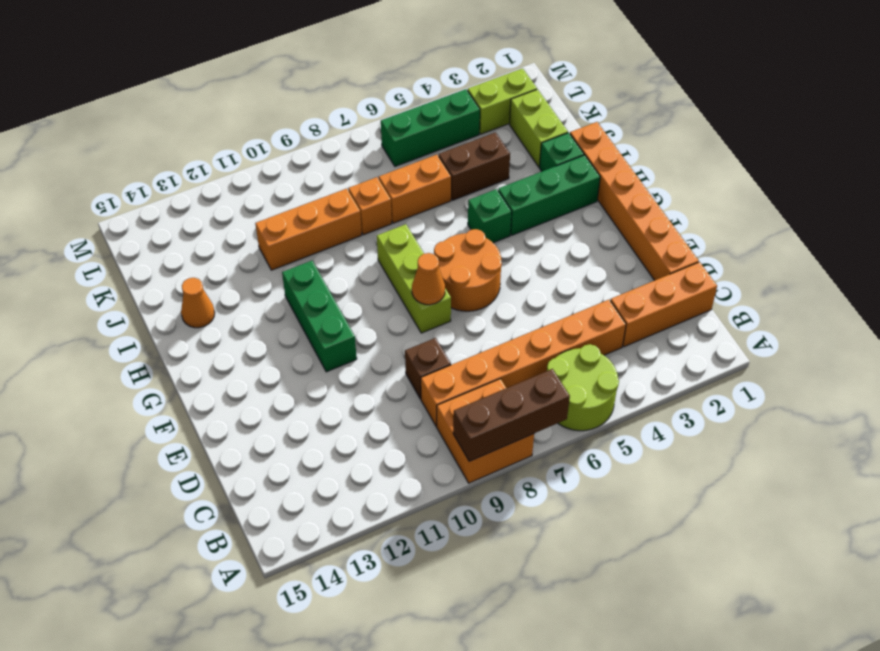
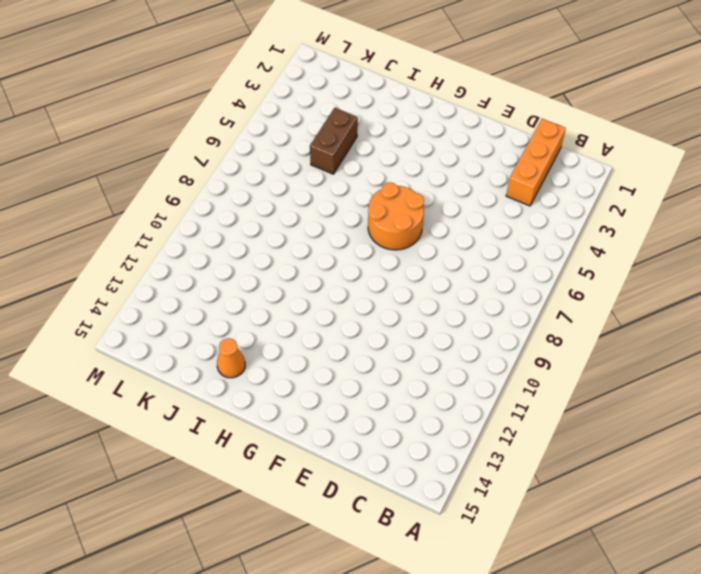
none -> lime 2x2 round brick [547,344,619,431]
none -> orange 2x2 brick [437,379,534,483]
none -> orange 1x6 brick [421,300,626,426]

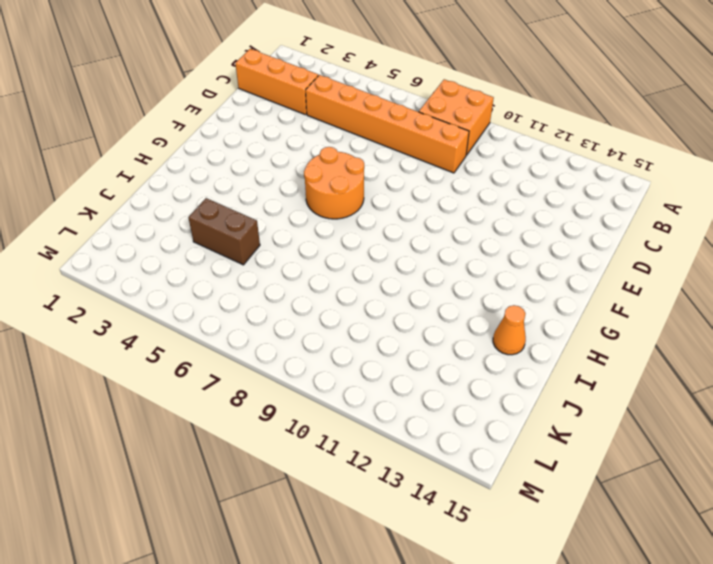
none -> lime 2x2 round brick [547,344,619,431]
none -> orange 1x6 brick [570,122,699,280]
none -> brown 1x1 brick [405,338,451,399]

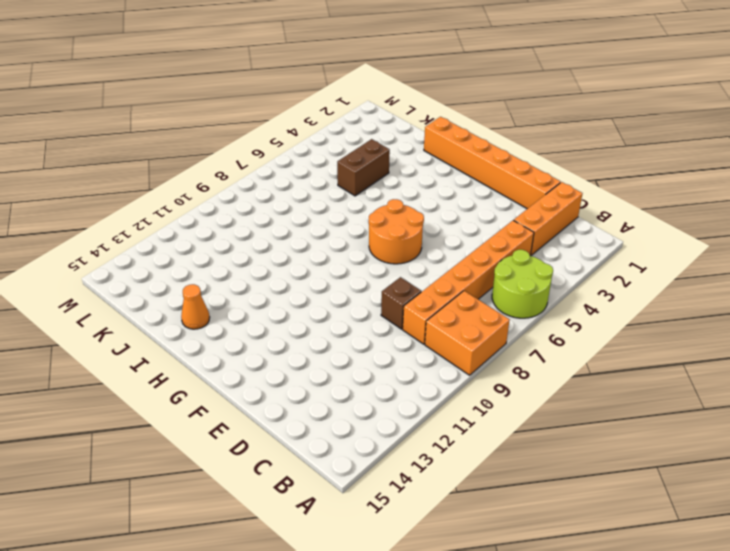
none -> lime 1x3 brick [377,224,451,333]
none -> green 1x3 brick [282,261,357,372]
none -> green 1x3 brick [498,155,600,235]

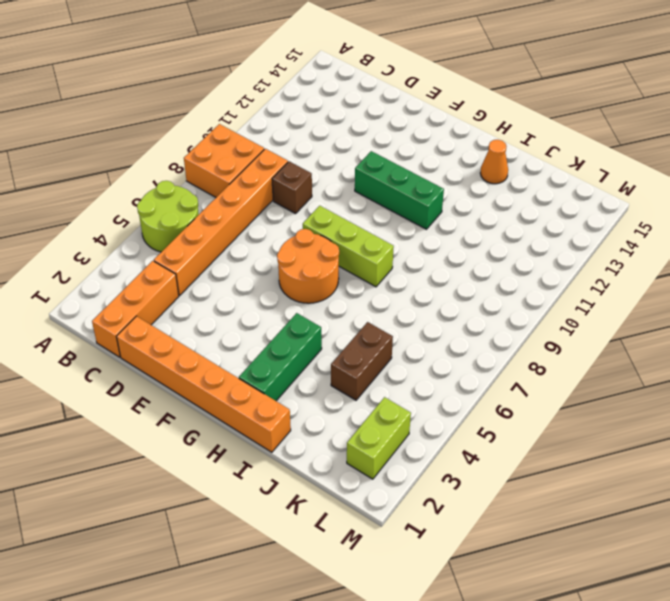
none -> green 1x1 brick [468,189,512,243]
none -> green 1x1 brick [539,133,584,171]
none -> lime 1x2 brick [509,89,568,167]

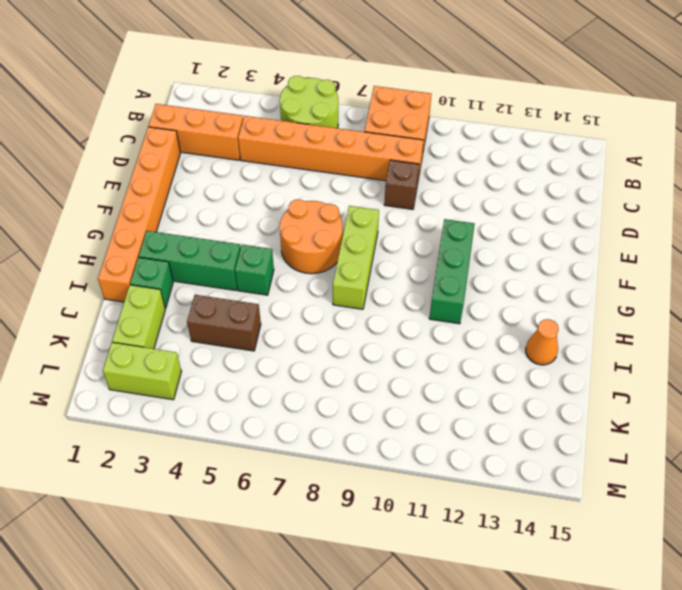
none -> orange 1x2 brick [379,155,451,223]
none -> orange 1x1 brick [348,177,392,235]
none -> orange 1x3 brick [255,189,362,270]

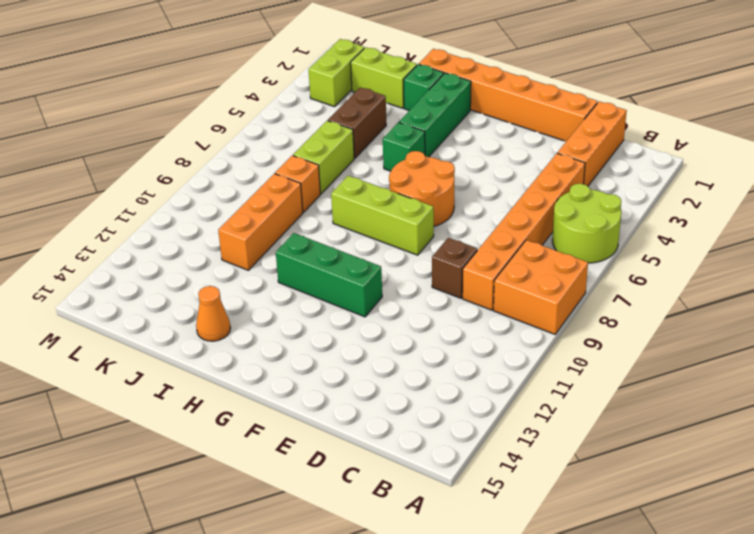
lime 1x2 brick [293,121,354,194] -> orange 1x2 brick [379,155,451,223]
none -> green 1x3 brick [381,89,480,166]
none -> brown 1x3 brick [453,369,570,461]
none -> orange 1x1 cone [412,253,445,305]

